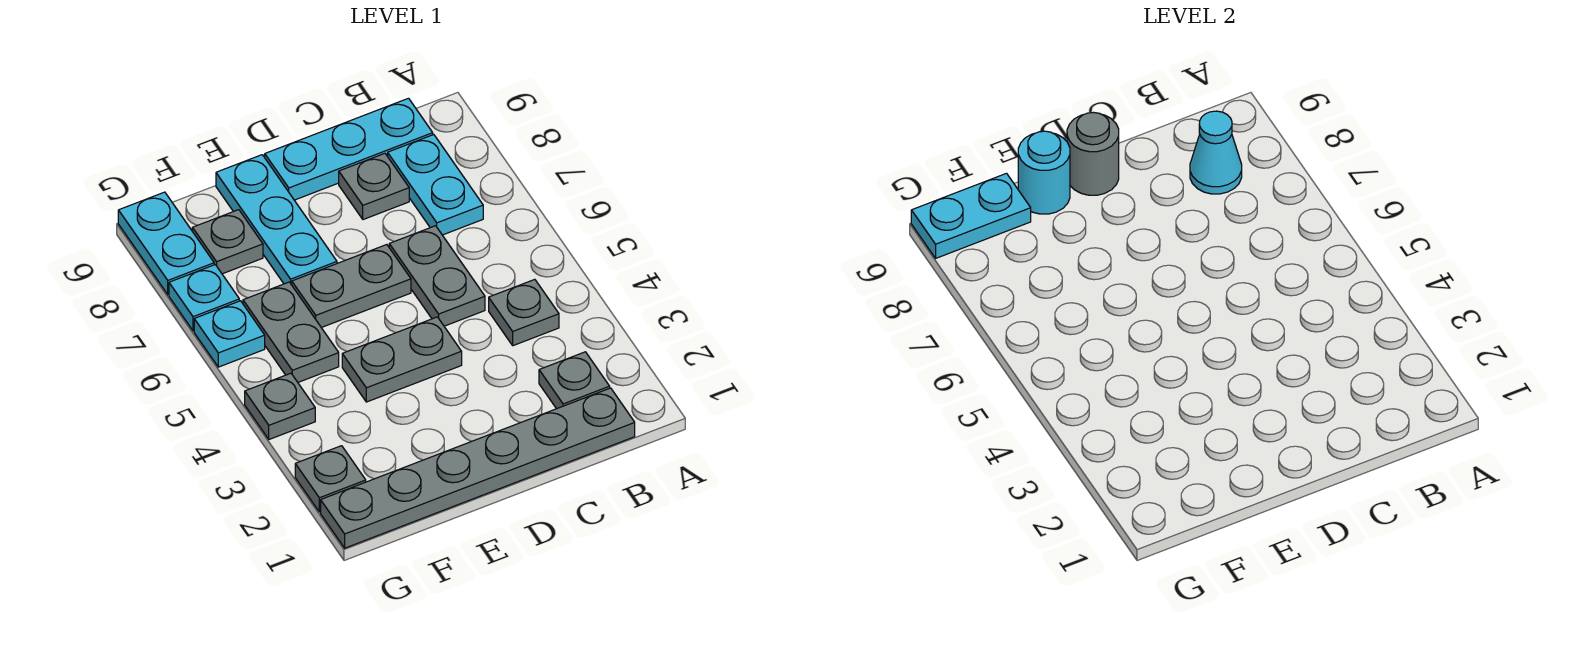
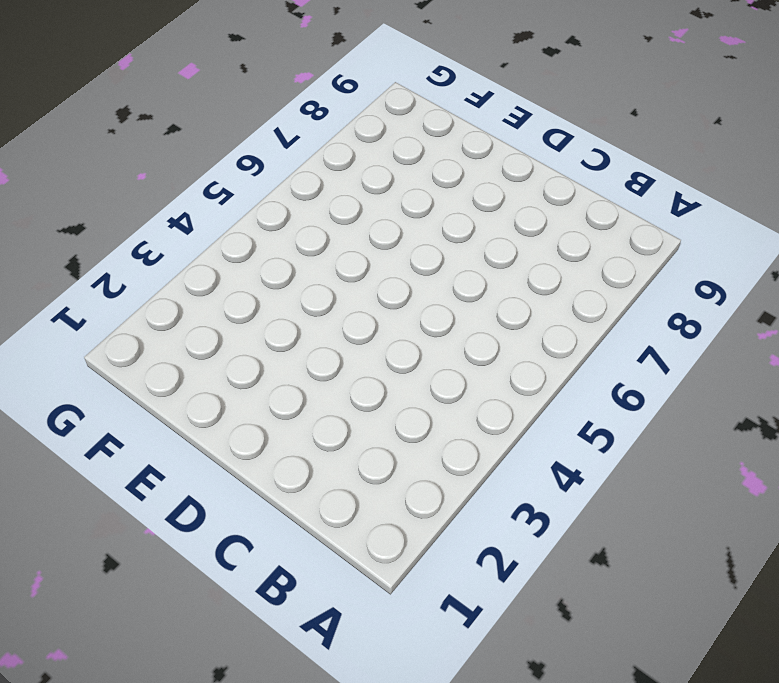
none -> grey 1x6 plate [321,388,635,548]
none -> grey 1x1 plate [539,352,610,409]
none -> grey 1x1 plate [489,279,559,346]

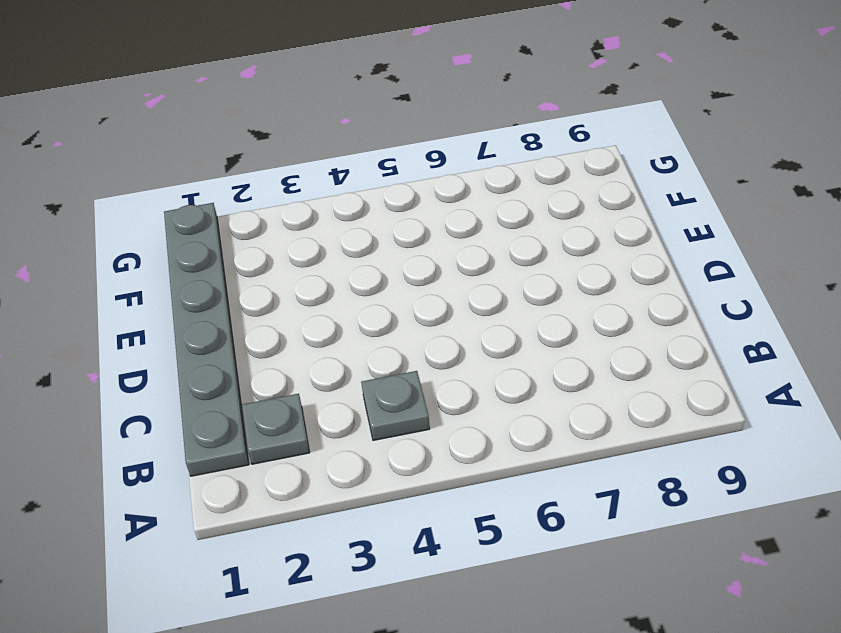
none -> cyan 1x2 plate [388,135,483,235]
none -> cyan 1x3 plate [265,98,433,200]
none -> grey 1x2 plate [389,226,485,326]

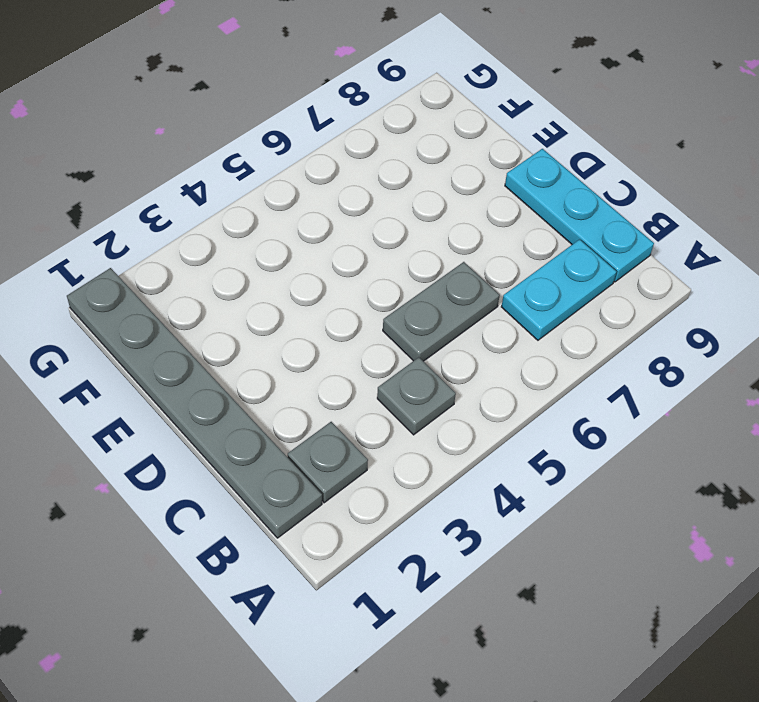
none -> grey 1x1 plate [339,153,409,220]
none -> grey 1x2 plate [342,317,462,402]
none -> grey 1x2 plate [292,245,411,328]

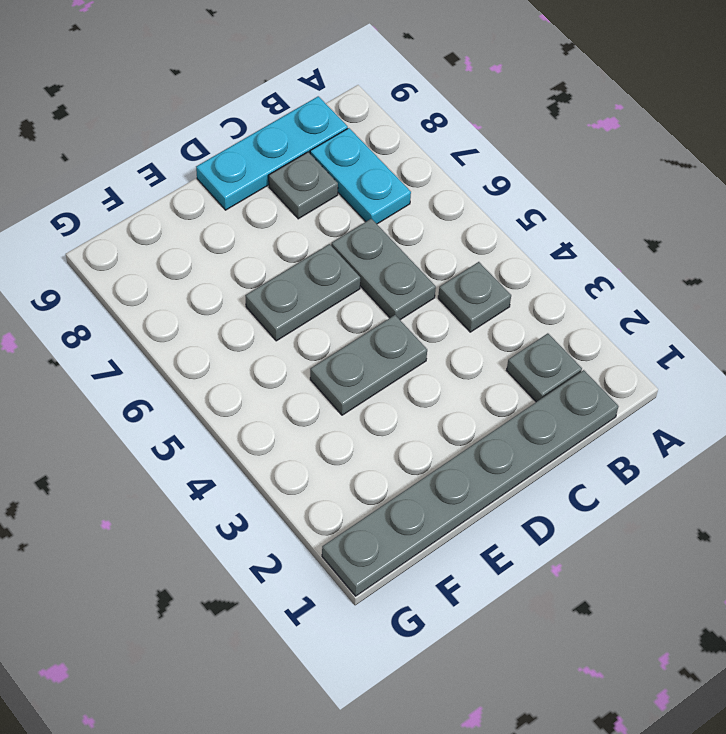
none -> cyan 1x3 plate [216,155,337,285]
none -> grey 1x2 plate [243,282,339,382]
none -> grey 1x1 plate [192,210,263,274]

